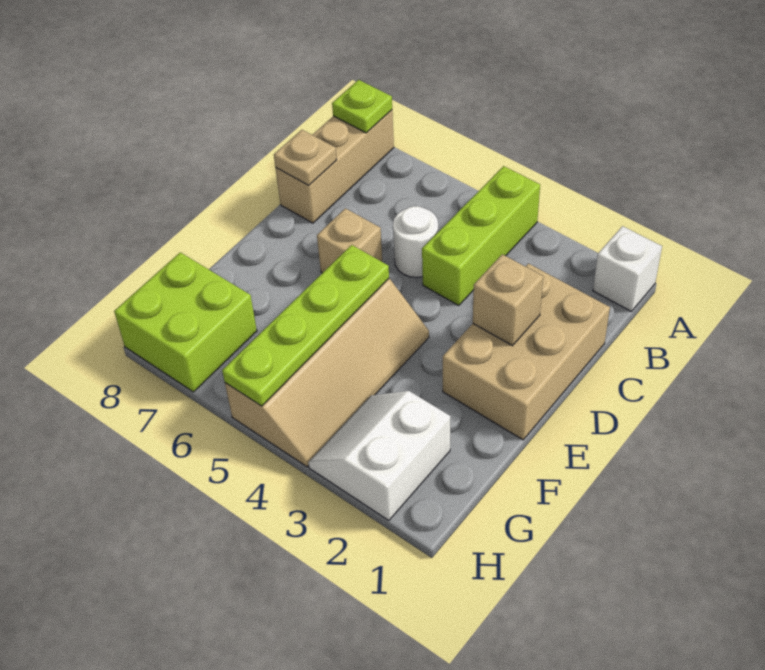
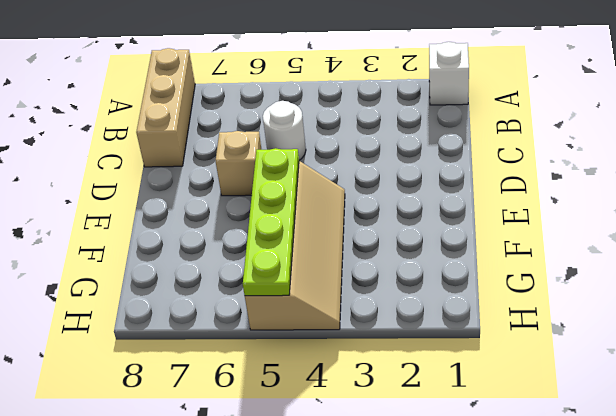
none -> lime 1x3 brick [422,166,540,306]
none -> tan 2x3 brick [443,263,610,440]
none -> white 2x2 slope [308,391,450,521]

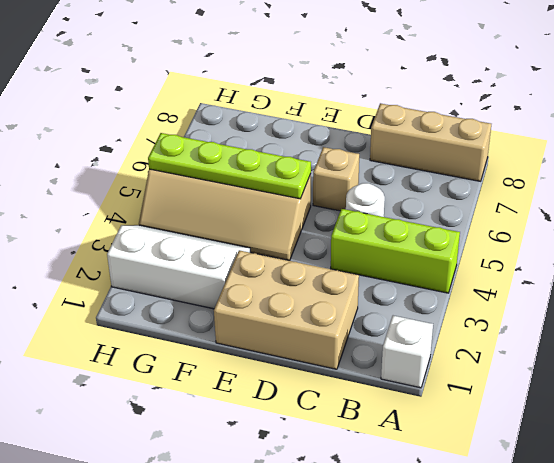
white 2x3 slope [107,225,250,309] -> white 2x2 slope [308,391,450,521]
none -> lime 2x2 brick [114,252,257,392]
none -> lime 1x1 plate [332,80,392,133]
none -> tan 1x1 plate [274,130,337,185]

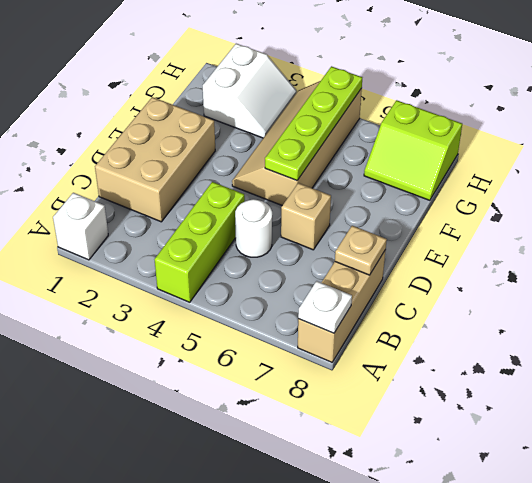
white 1x1 plate [298,281,352,333] -> lime 1x1 plate [332,80,392,133]
lime 2x2 slope [364,100,462,200] -> lime 2x2 brick [114,252,257,392]
none -> tan 1x1 brick [473,254,543,346]

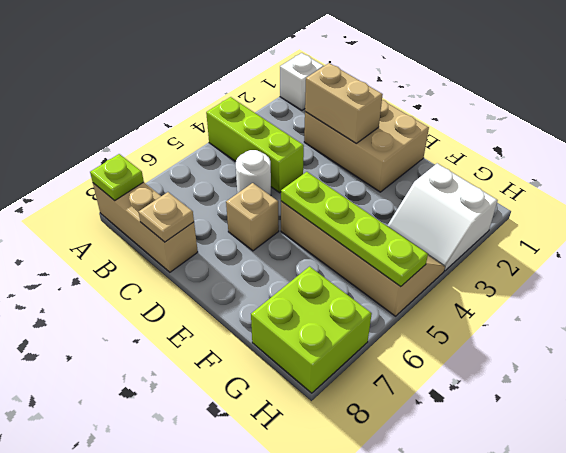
tan 1x2 brick [305,63,383,143] -> tan 1x1 brick [473,254,543,346]

